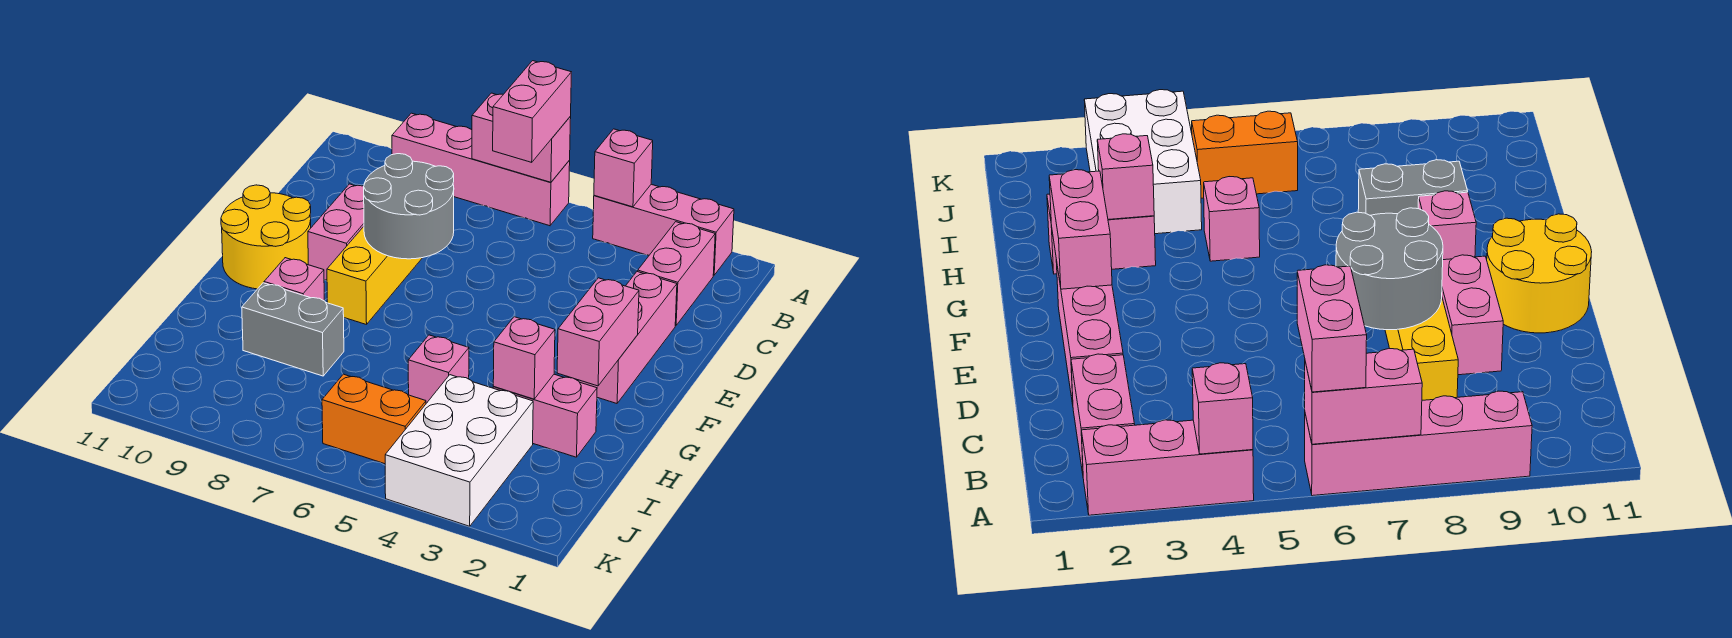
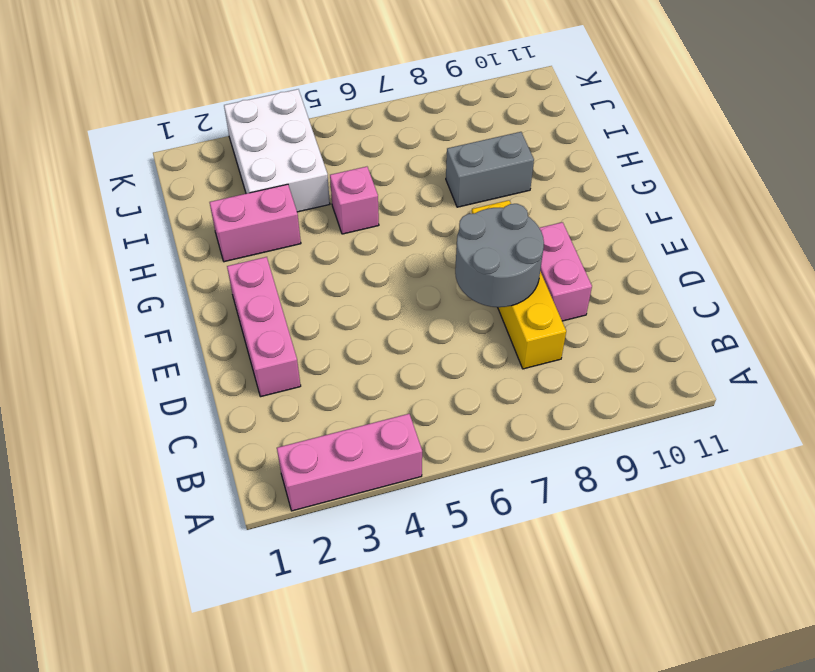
none -> pink 1x4 brick [392,113,570,226]
none -> pink 1x2 brick [638,222,715,326]
none -> yellow 2x2 round brick [221,185,311,289]

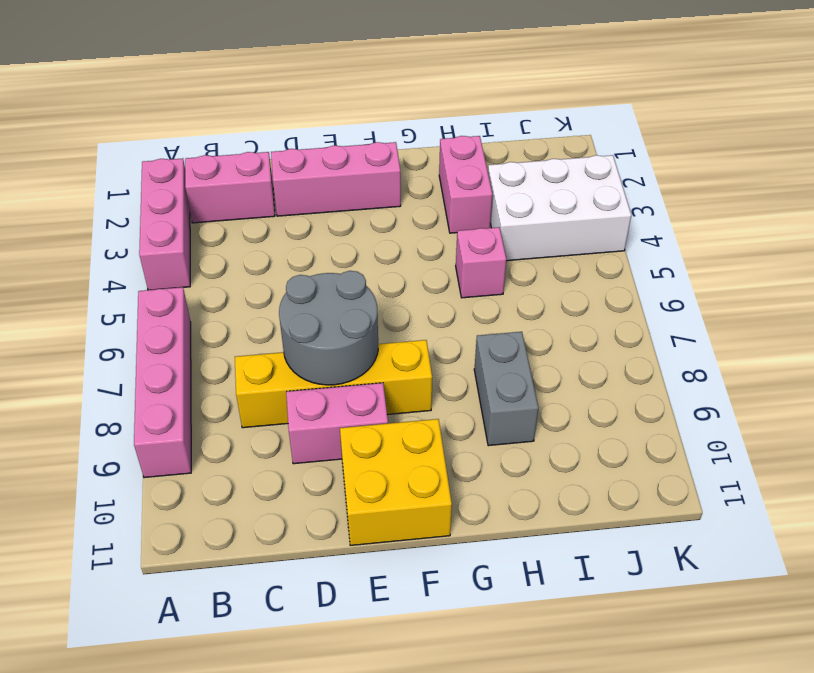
yellow 2x2 brick [340,419,452,545] -> yellow 2x2 round brick [221,185,311,289]
none -> pink 1x1 brick [264,258,324,301]
none -> orange 1x2 brick [322,374,426,464]
none -> pink 1x1 brick [594,129,653,207]

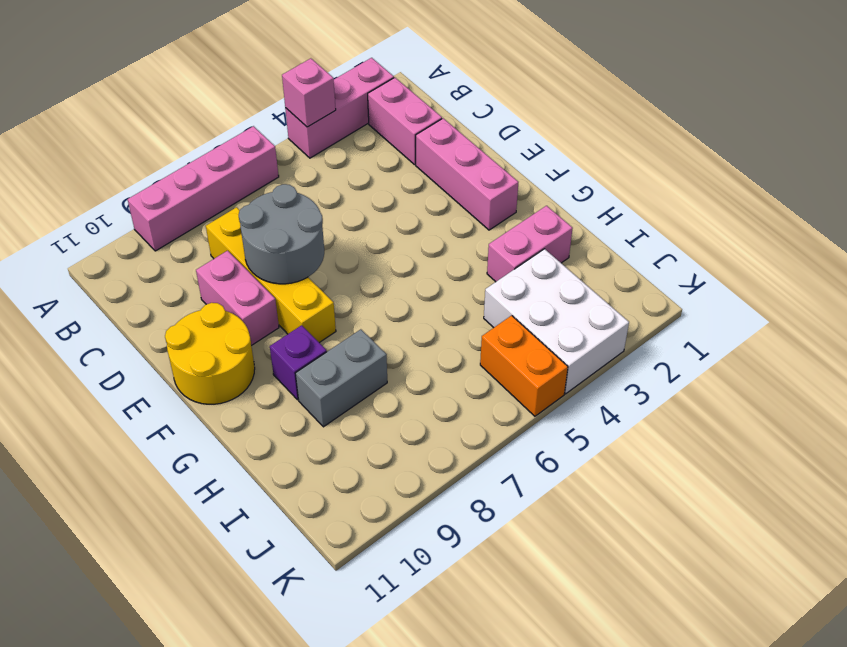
purple 1x1 brick [270,325,327,400] -> pink 1x1 brick [264,258,324,301]
orange 1x2 brick [480,316,568,416] -> orange 1x2 brick turned to [322,374,426,464]
none -> pink 1x1 brick [408,335,469,403]
none -> pink 1x2 brick [472,93,571,182]
none -> pink 1x2 brick [557,278,639,386]

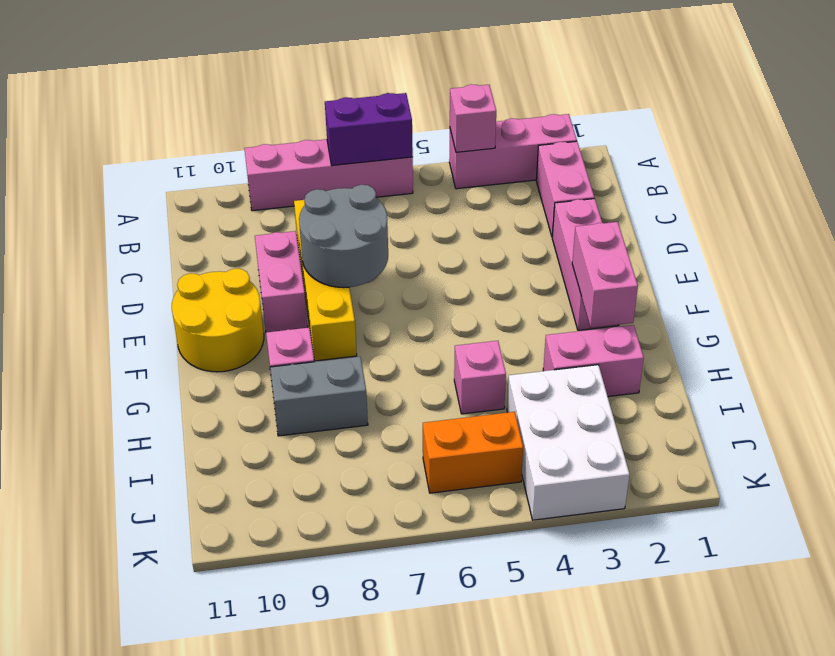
purple 1x2 brick [325,93,413,165] -> pink 1x2 brick [472,93,571,182]
none -> pink 1x1 brick [493,317,555,399]
none -> pink 1x2 brick [493,61,571,162]

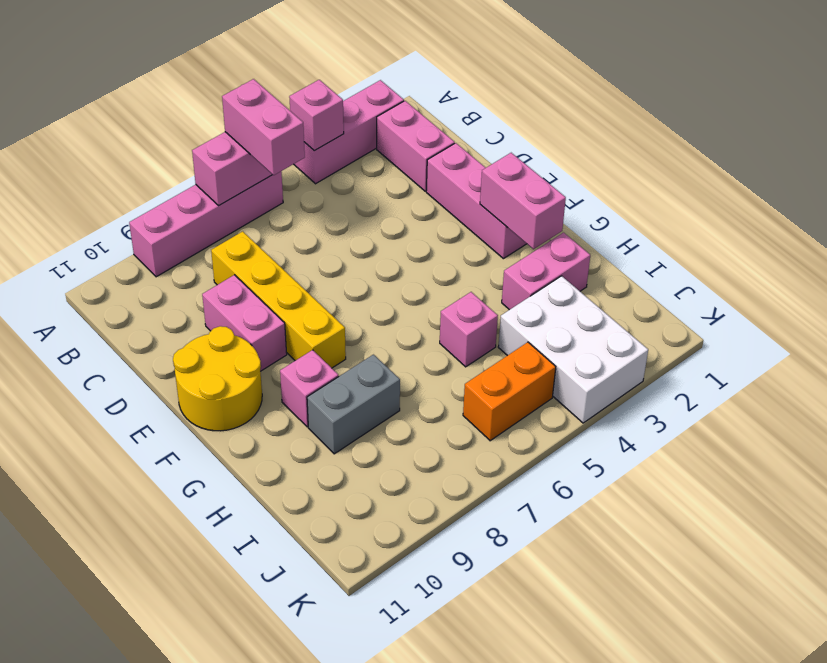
none -> grey 2x2 round brick [364,154,454,259]
none -> pink 1x1 brick [493,317,555,399]

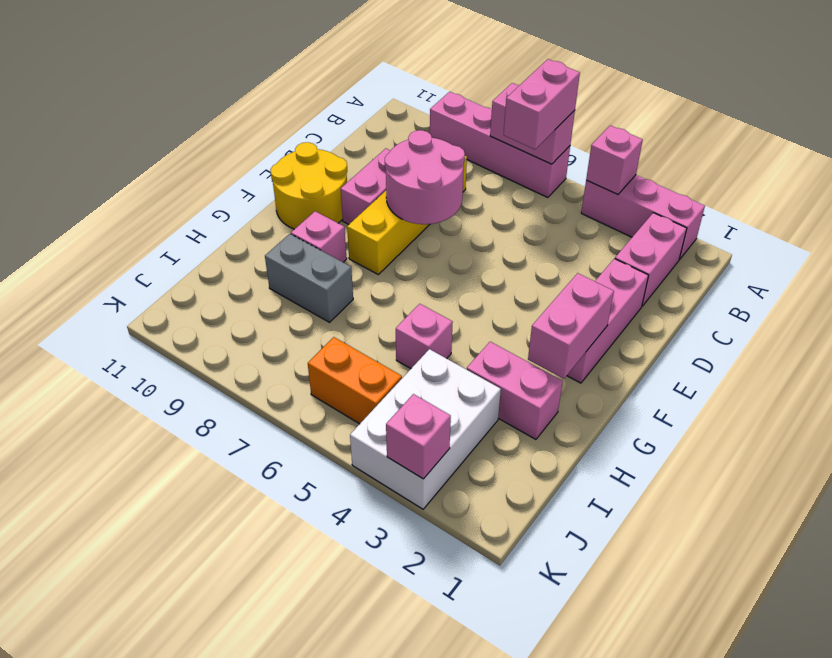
pink 2x2 round brick [385,130,465,224] -> grey 2x2 round brick [364,154,454,259]
pink 1x1 brick [386,394,451,479] -> pink 1x1 brick moved to [493,317,555,399]

